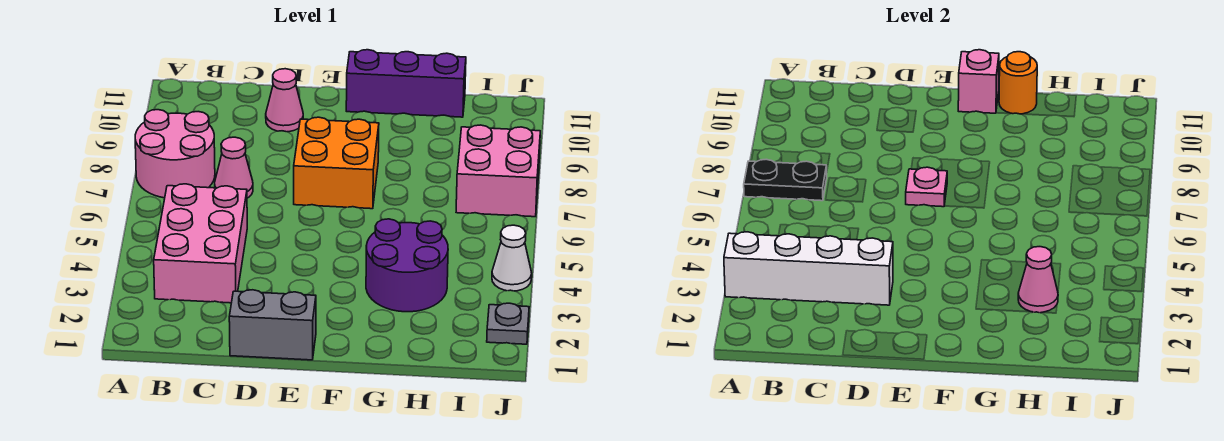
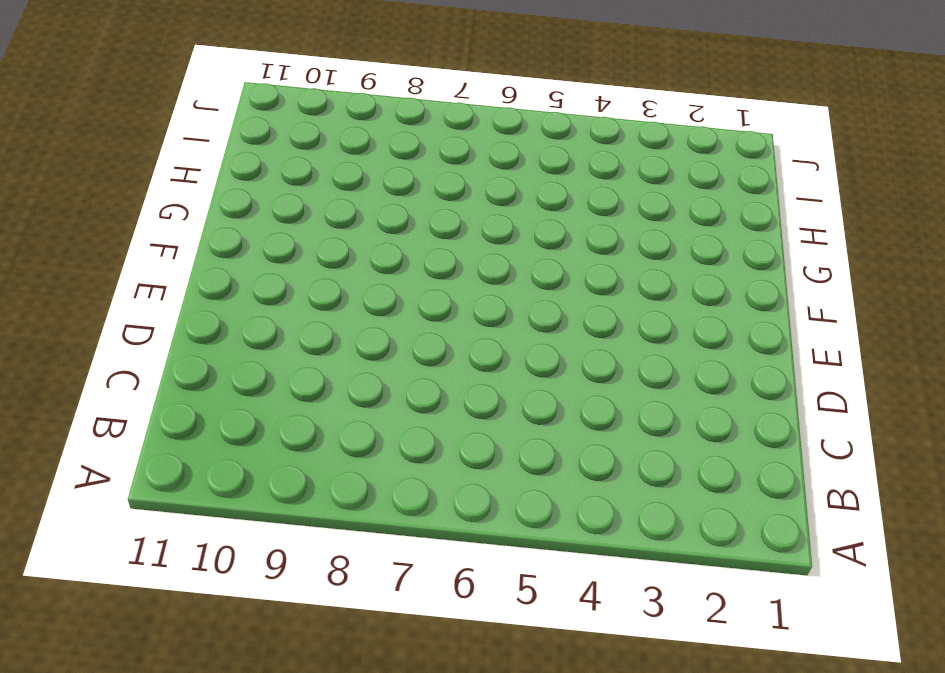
none -> pink 2x2 round brick [135,110,215,198]
none -> pink 2x3 brick [154,184,247,303]
none -> pink 1x1 cone [215,137,253,198]

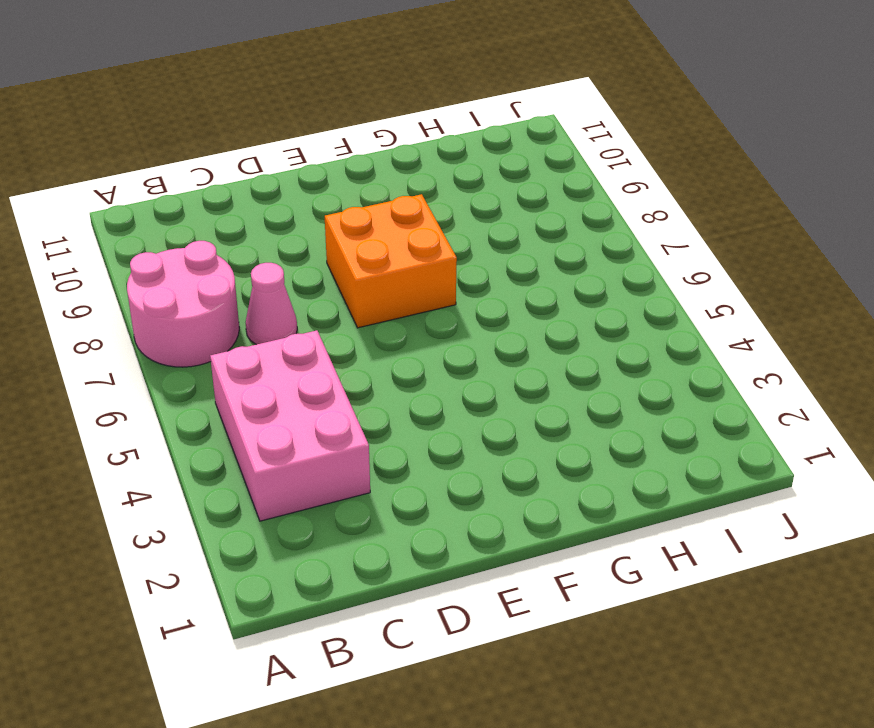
none -> grey 1x2 brick [229,290,316,360]
none -> pink 1x1 cone [266,69,303,132]
none -> purple 1x3 brick [346,50,466,117]

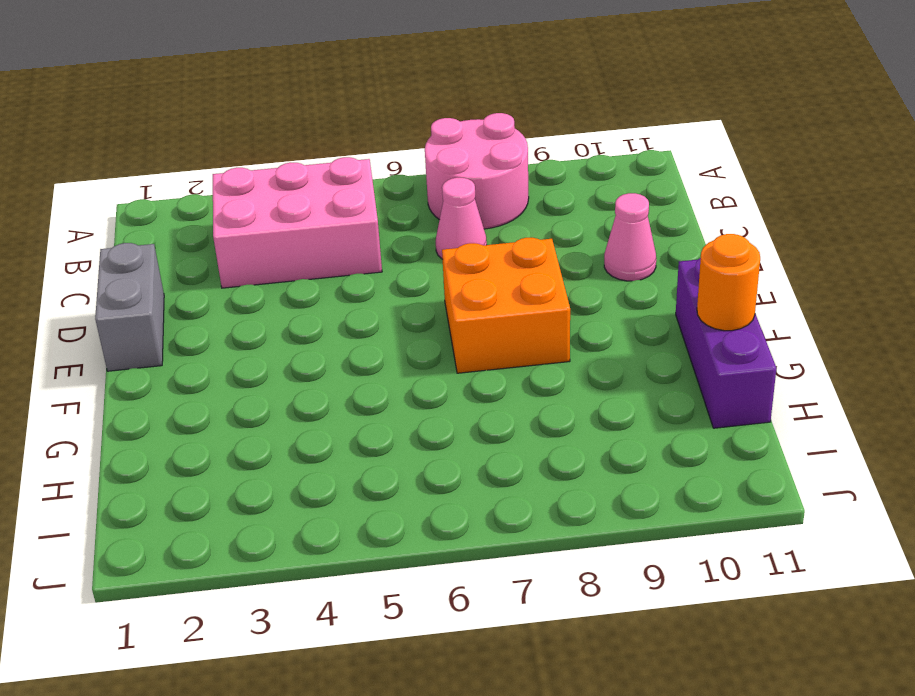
none -> purple 2x2 round brick [366,219,448,312]
none -> pink 2x2 brick [456,125,540,217]
none -> grey 1x1 plate [487,303,529,344]

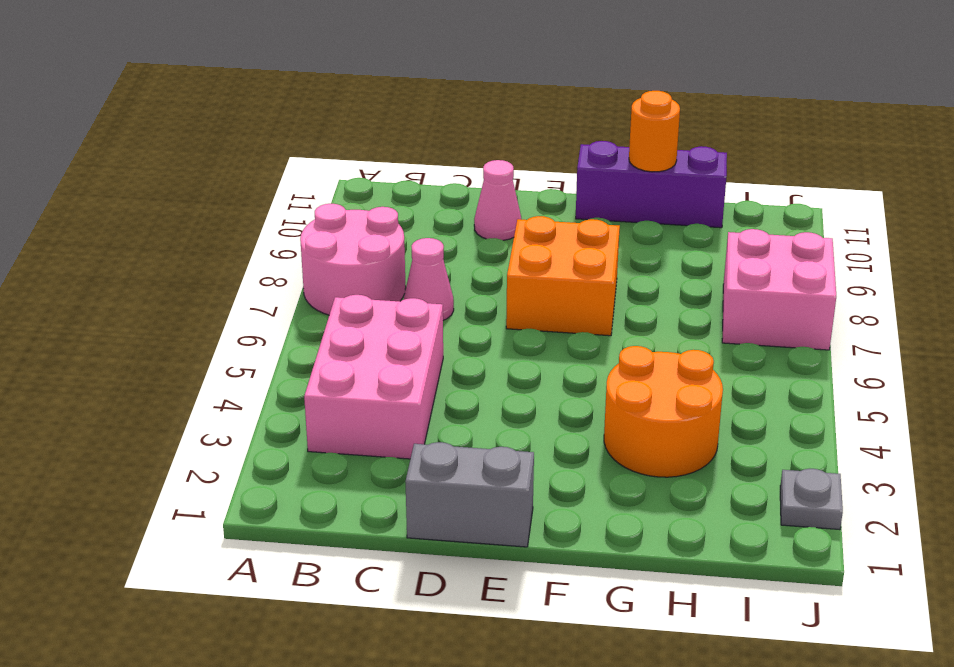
orange 2x2 round brick [604,346,723,477] -> purple 2x2 round brick [366,219,448,312]
none -> white 1x1 cone [492,225,532,291]
none -> white 1x4 brick [724,232,893,305]
none -> black 1x2 plate [744,159,827,201]

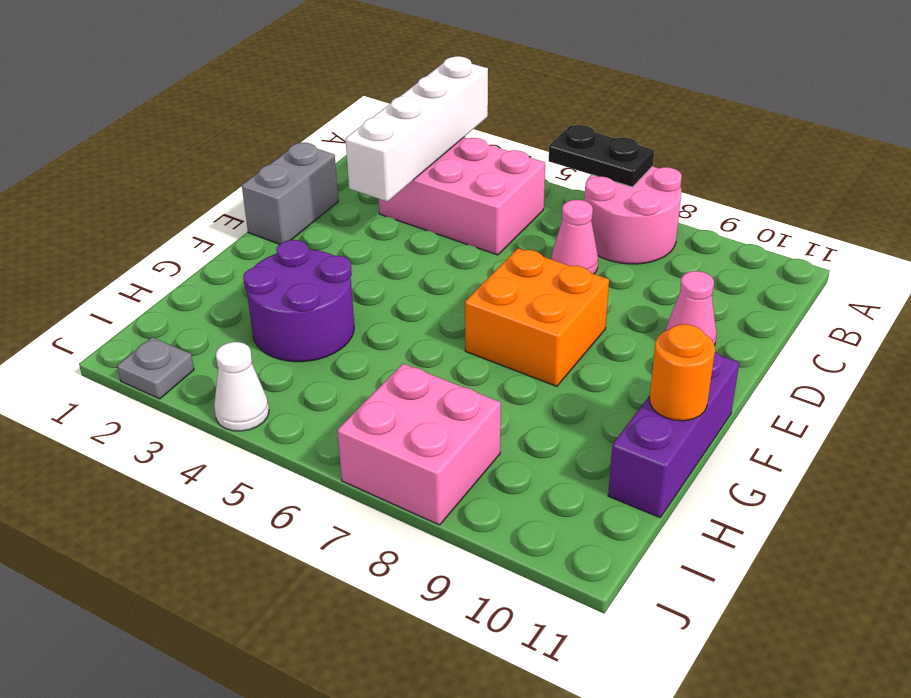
black 1x2 plate [549,125,654,187] -> black 1x2 plate turned to [744,159,827,201]
none -> pink 1x1 plate [906,167,947,207]
none -> pink 1x1 brick [958,50,999,113]
none -> pink 1x1 cone [1018,247,1058,313]

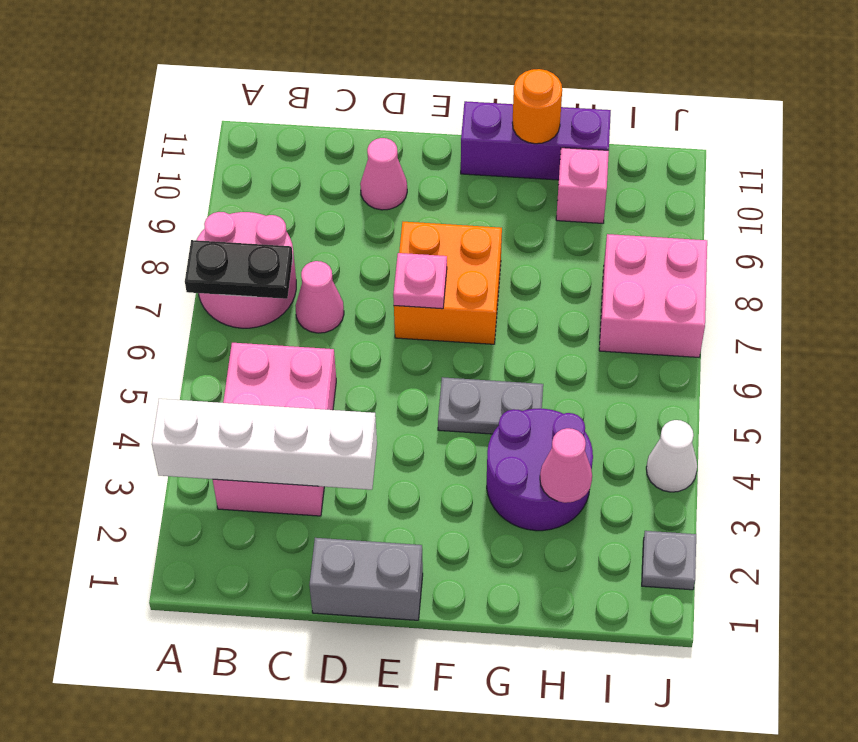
grey 1x2 plate [438,377,543,434] -> none
pink 1x1 brick [556,148,609,223] -> pink 1x1 brick moved to [958,50,999,113]

